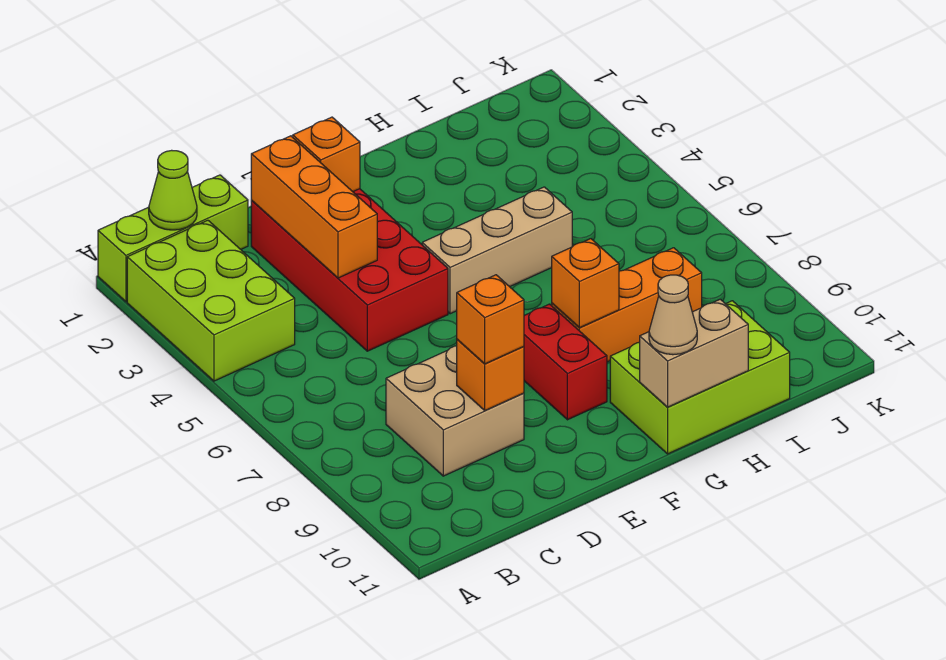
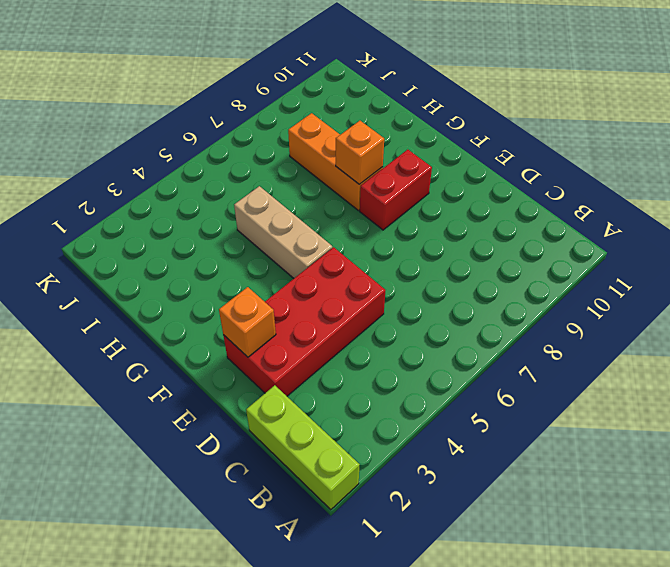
none -> lime 2x3 brick [127,220,295,381]
none -> tan 2x2 brick [386,346,524,476]
none -> lime 2x3 brick [610,301,790,454]

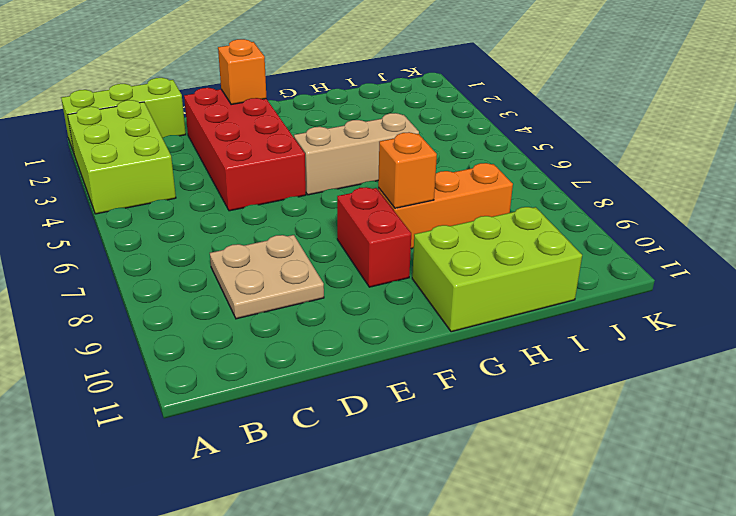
tan 2x2 plate [210,235,324,319] -> tan 2x2 brick [386,346,524,476]
none -> lime 1x1 cone [149,150,197,230]
none -> orange 1x3 brick [251,136,377,278]
none -> orange 1x1 brick [457,339,524,410]

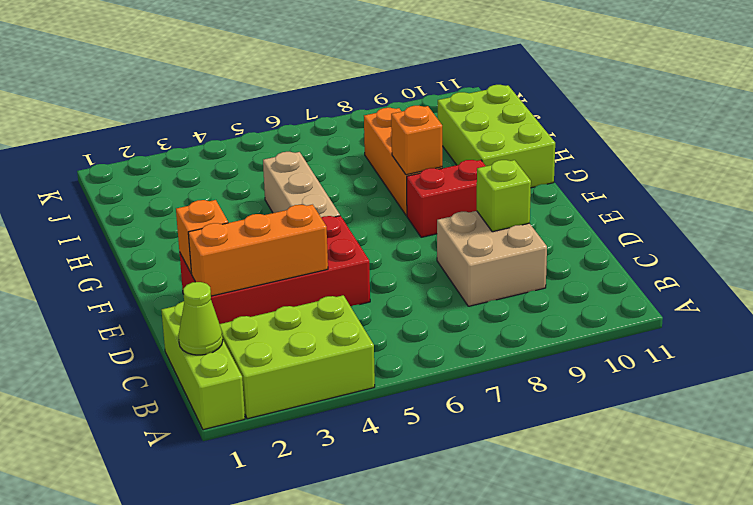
lime 1x1 brick [477,160,531,232] -> orange 1x1 brick [457,339,524,410]
none -> tan 1x2 brick [640,299,748,407]
none -> orange 1x1 brick [457,275,524,364]
none -> tan 1x1 cone [649,275,697,355]

